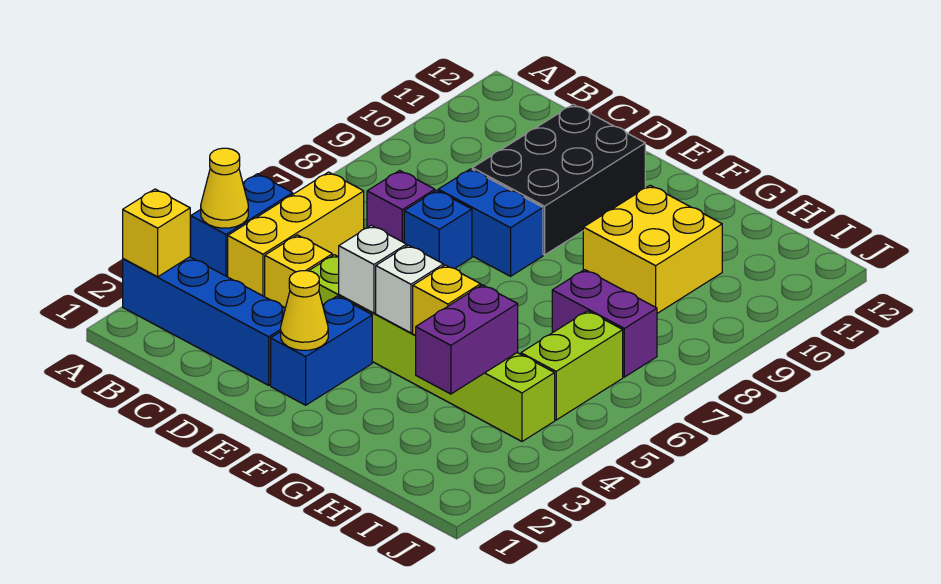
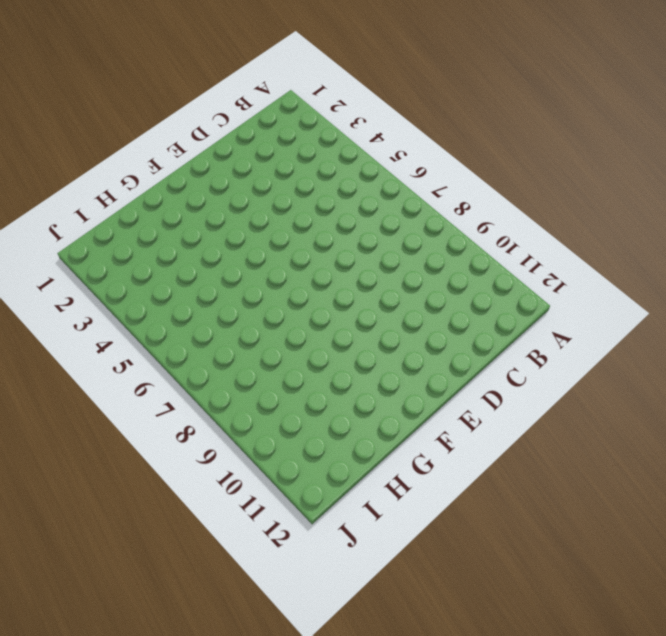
none -> blue 1x4 brick [123,257,285,385]
none -> blue 1x2 brick [191,174,293,277]
none -> yellow 1x3 brick [228,172,364,297]

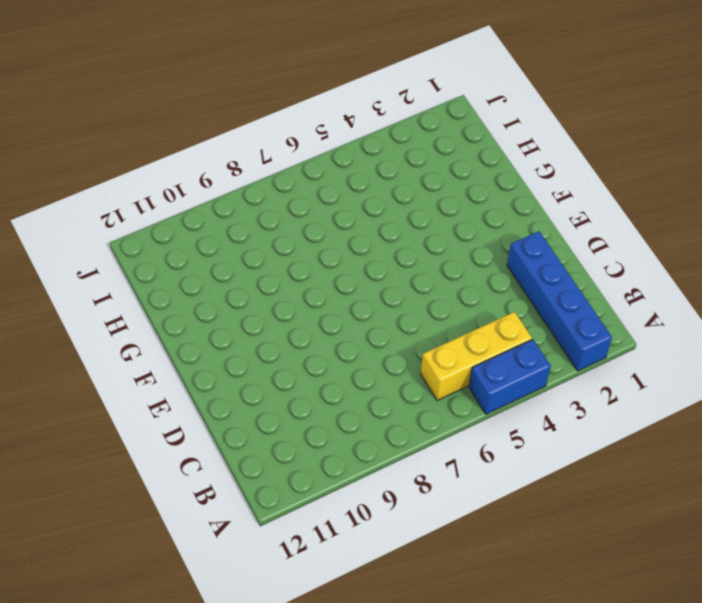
none -> yellow 1x1 brick [265,235,332,308]
none -> purple 1x1 brick [367,170,435,243]
none -> lime 1x6 brick [309,255,555,441]

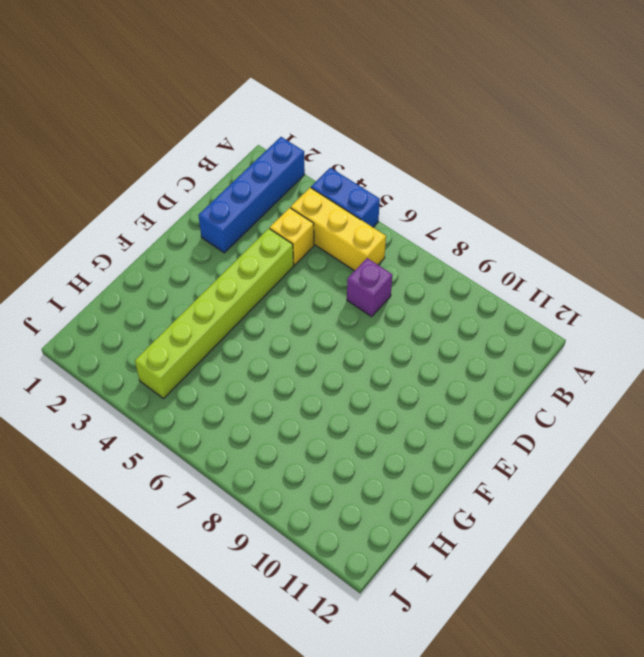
none -> blue 1x1 brick [404,190,472,268]
none -> blue 1x2 brick [438,169,543,276]
none -> black 2x3 brick [472,104,645,255]

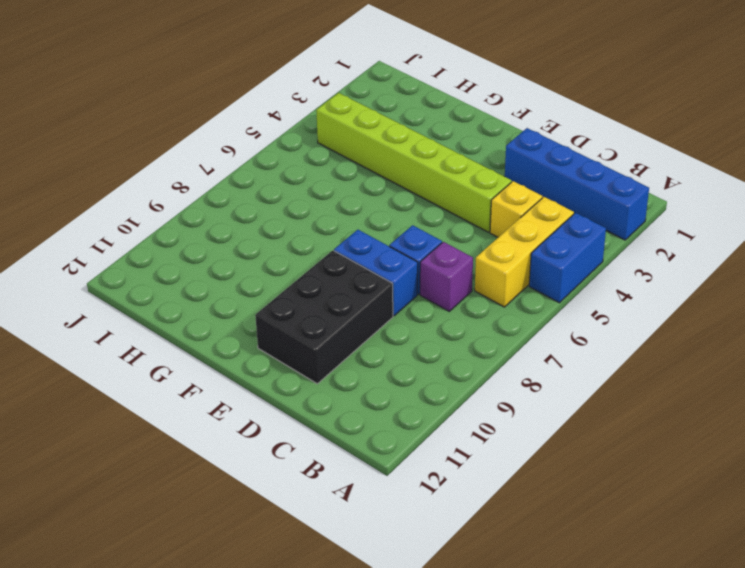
none -> blue 1x2 brick [271,296,372,405]
none -> yellow 2x2 brick [583,185,722,313]
none -> purple 1x2 brick [552,270,657,377]

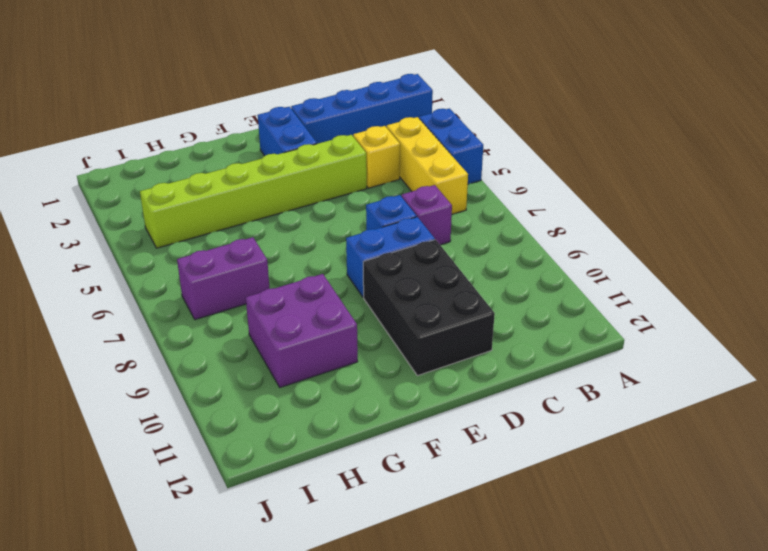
purple 2x2 brick [246,274,358,387] -> yellow 2x2 brick [583,185,722,313]
none -> lime 1x2 brick [521,311,623,420]
none -> yellow 1x1 brick [123,189,190,277]
none -> yellow 1x1 cone [201,148,248,228]

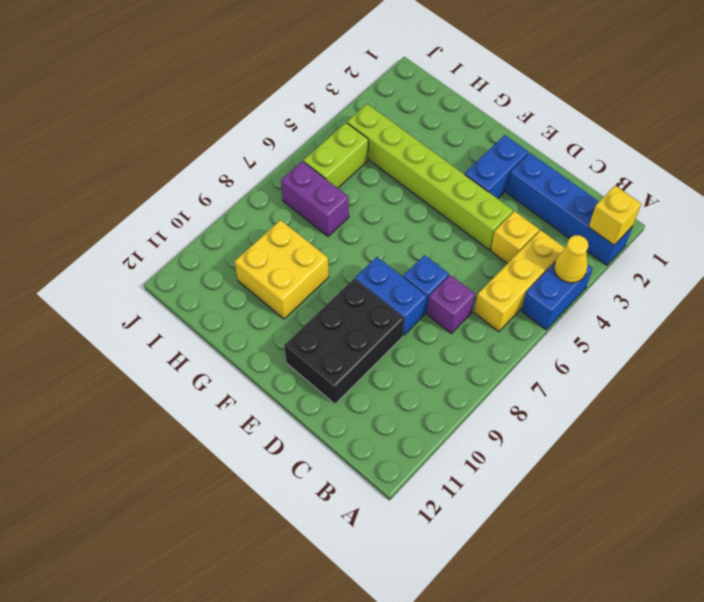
none -> yellow 1x1 cone [281,271,328,350]
none -> white 1x1 brick [339,225,407,313]
none -> white 1x1 brick [376,245,444,333]

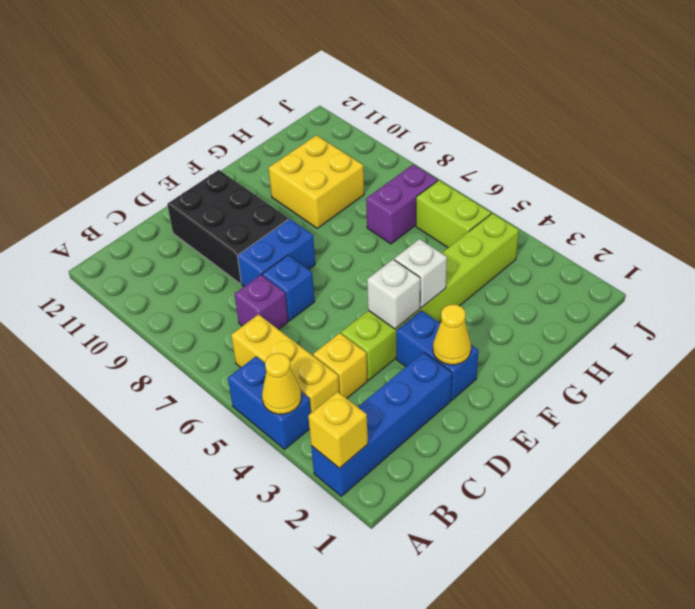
none -> yellow 1x1 brick [413,265,481,335]
none -> purple 1x2 brick [416,285,518,394]

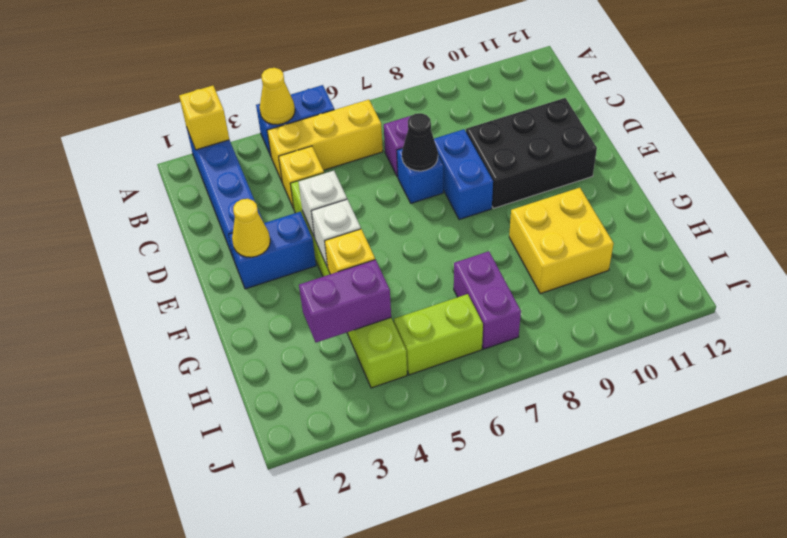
black 1x1 cone [402,113,438,171] -> none

